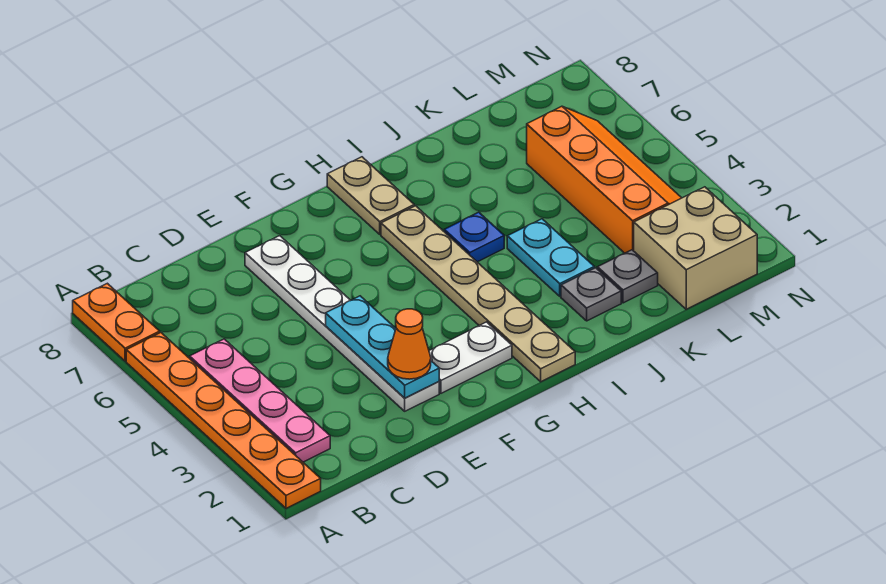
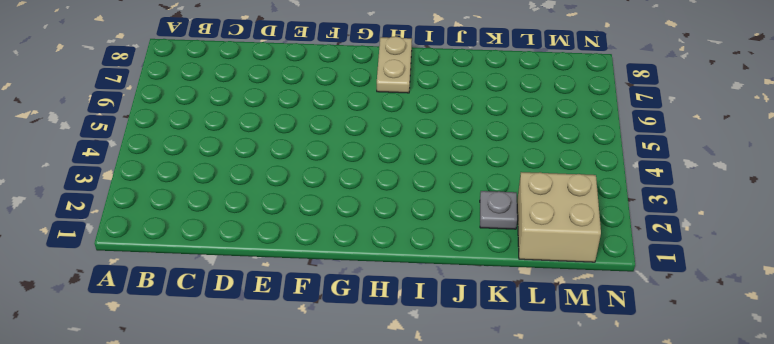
none -> orange 1x6 plate [126,333,321,508]
none -> orange 1x2 plate [73,283,160,361]
none -> pink 1x4 plate [190,339,330,462]

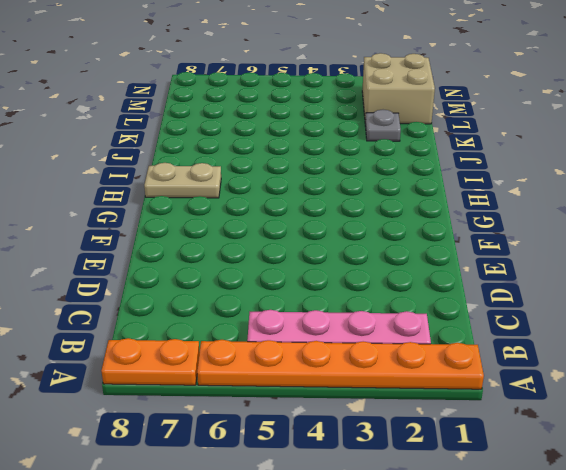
none -> white 1x6 plate [245,236,439,411]
none -> white 1x2 plate [429,322,512,393]
none -> tan 1x6 plate [381,206,575,382]

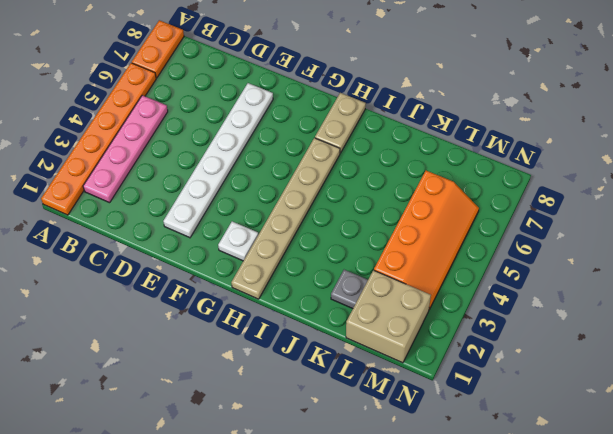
white 1x1 plate [218,221,258,261] -> white 1x2 plate [429,322,512,393]
none -> blue 1x1 plate [444,212,504,262]
none -> grey 1x1 plate [561,268,621,321]
none -> cyan 1x2 plate [507,219,594,296]

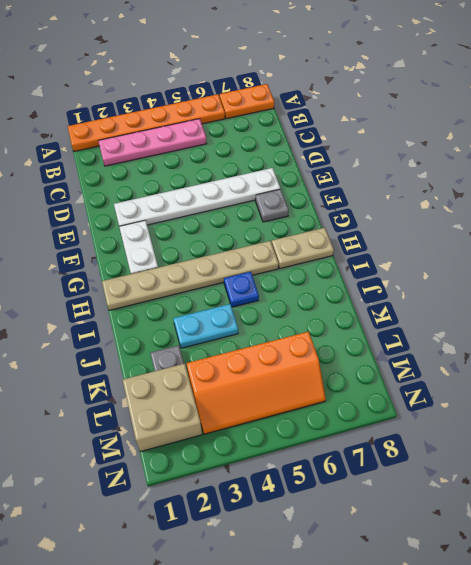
grey 1x1 plate [255,189,289,222] -> grey 1x1 plate moved to [561,268,621,321]
none -> cyan 1x3 plate [326,296,439,398]
none -> orange 1x1 cone [388,309,431,379]

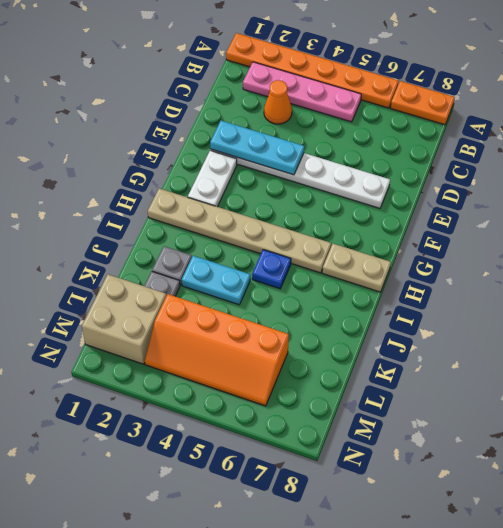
orange 1x1 cone [264,80,292,124] -> orange 1x1 cone moved to [388,309,431,379]

